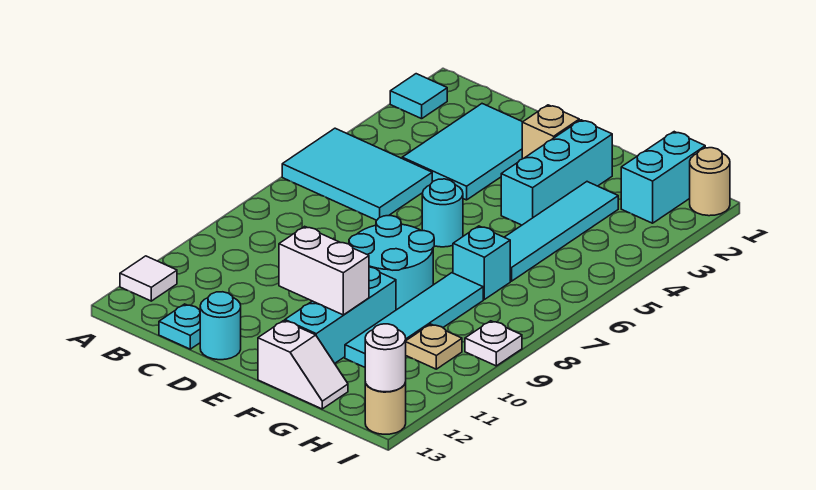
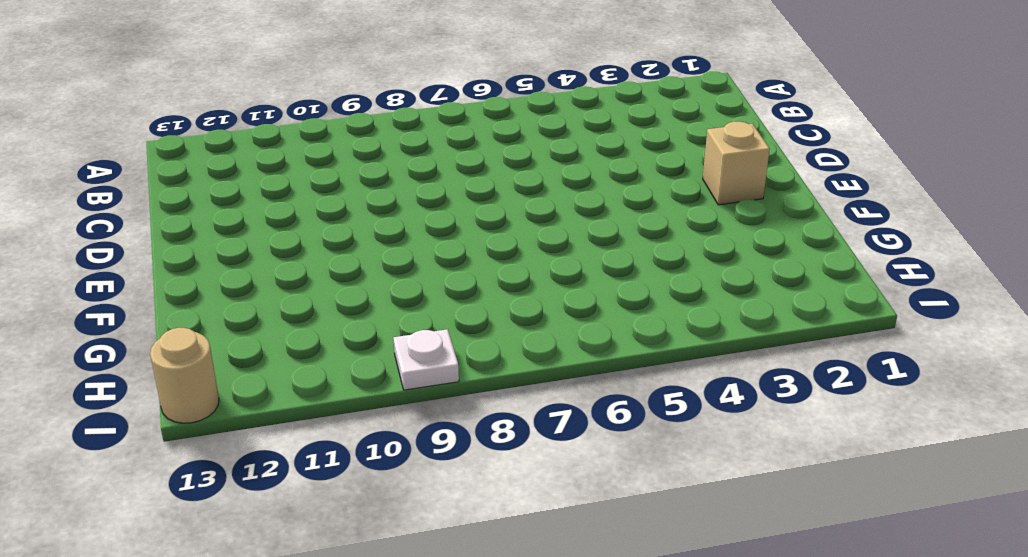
none -> cyan 1x1 tile [390,74,447,119]
none -> cyan 2x3 tile [282,128,432,220]
none -> white 1x1 tile [120,256,177,301]

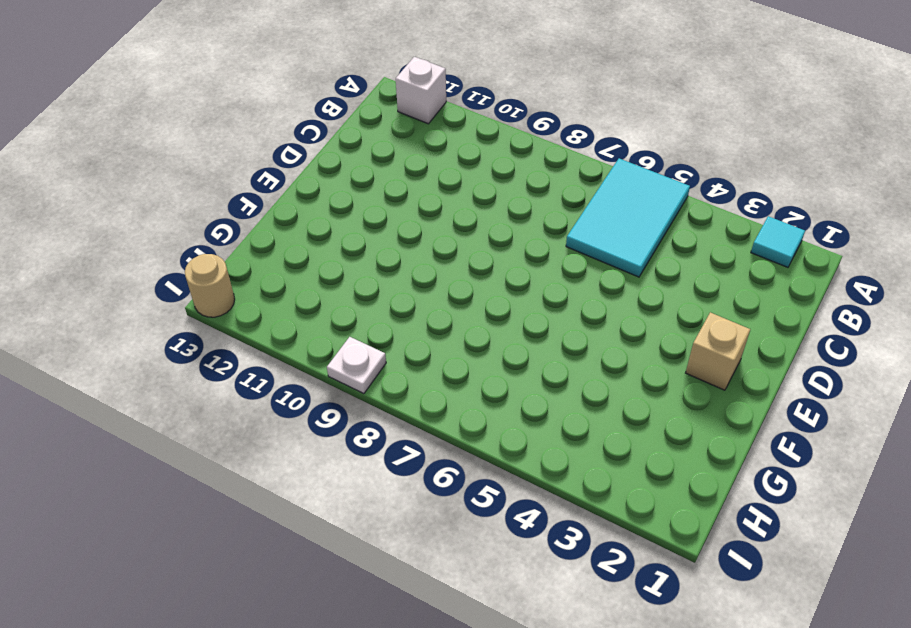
white 1x1 brick [396,57,446,124] -> white 1x1 tile [120,256,177,301]
none -> cyan 2x3 tile [402,104,522,200]
none -> cyan 1x1 plate [159,304,200,349]
none -> cyan 1x1 round brick [200,292,241,360]

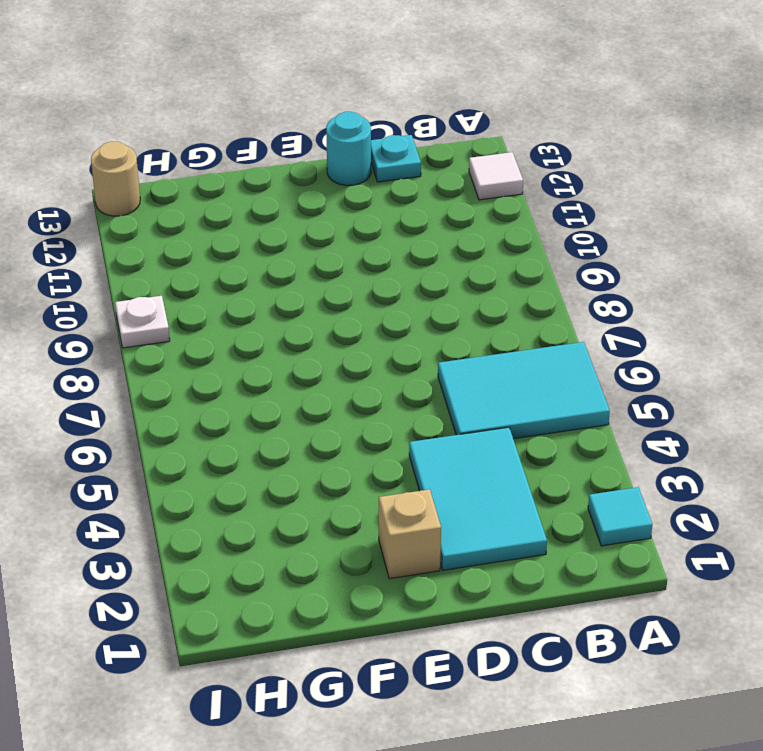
none -> cyan 1x1 round brick [422,179,463,247]
none -> cyan 2x2 round brick [349,216,434,310]
none -> cyan 1x3 brick [501,120,612,225]

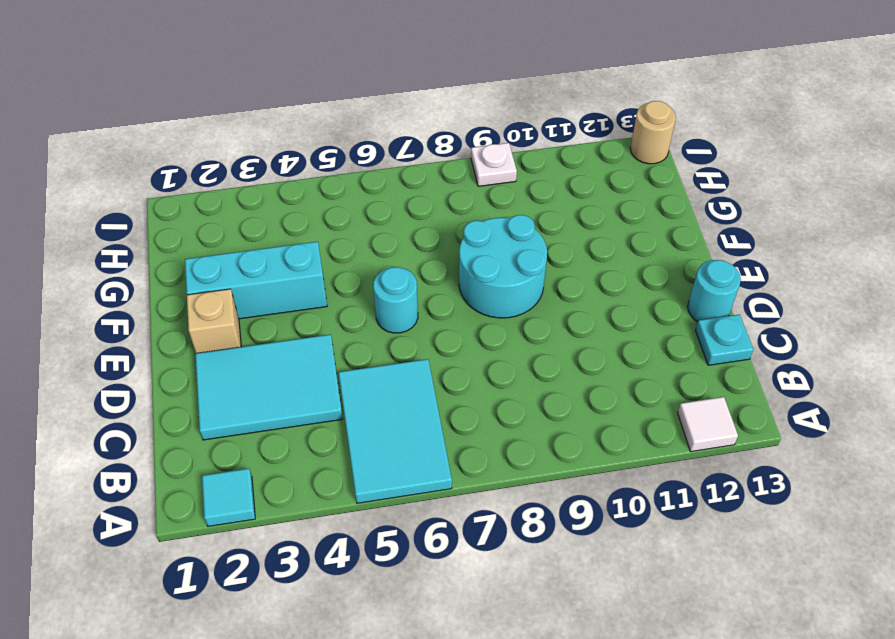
none -> cyan 1x3 brick [285,267,396,363]
none -> white 1x2 slope [258,321,348,409]
none -> cyan 1x4 tile [504,182,618,281]

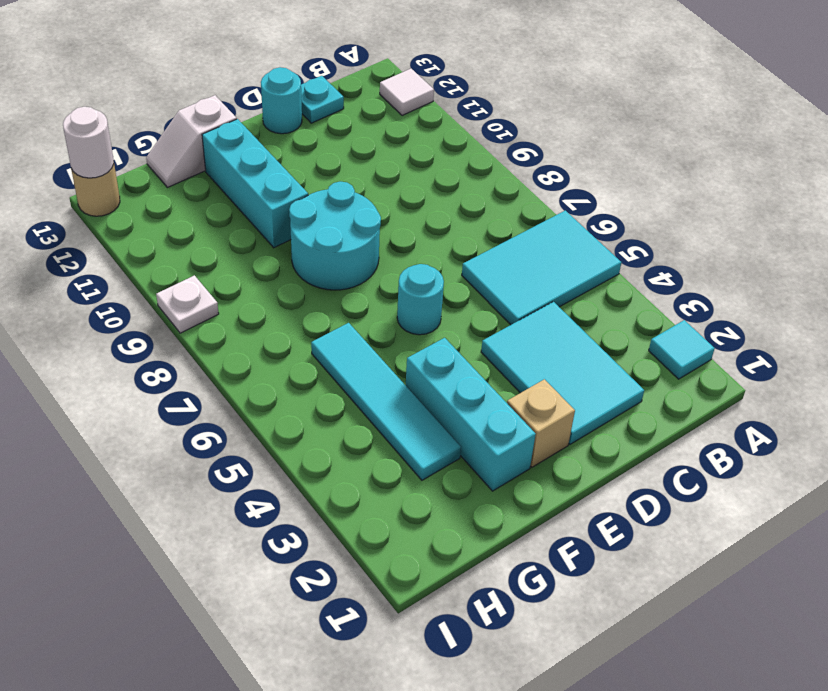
none -> cyan 1x1 brick [453,226,510,299]
none -> cyan 1x4 tile [345,273,483,367]
none -> cyan 1x2 brick [621,132,705,223]

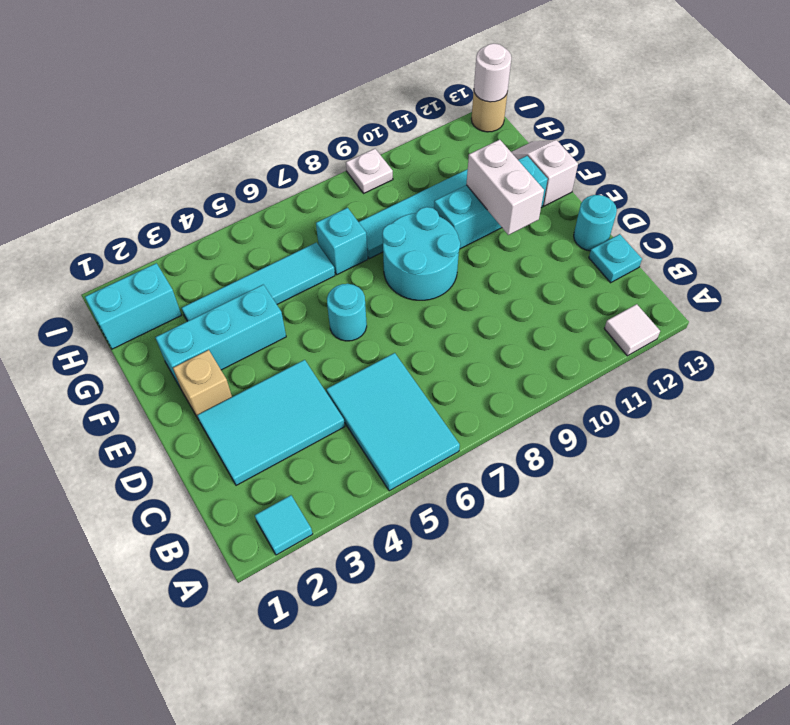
none -> tan 1x1 plate [406,324,462,369]
none -> tan 1x1 round brick [690,148,730,216]

